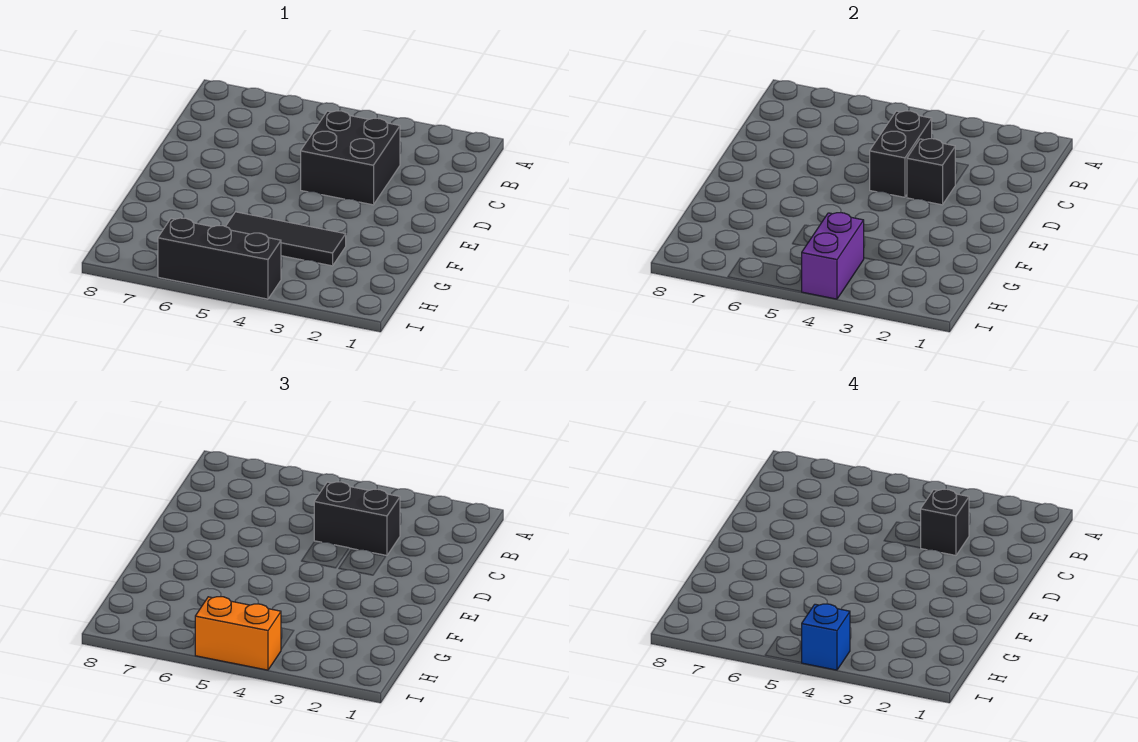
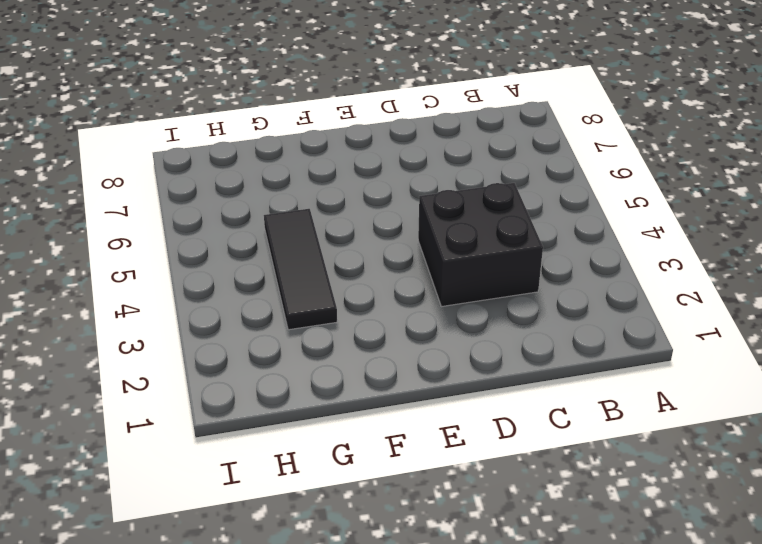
none -> black 1x3 brick [158,218,281,299]
none -> black 1x2 brick [870,111,932,197]

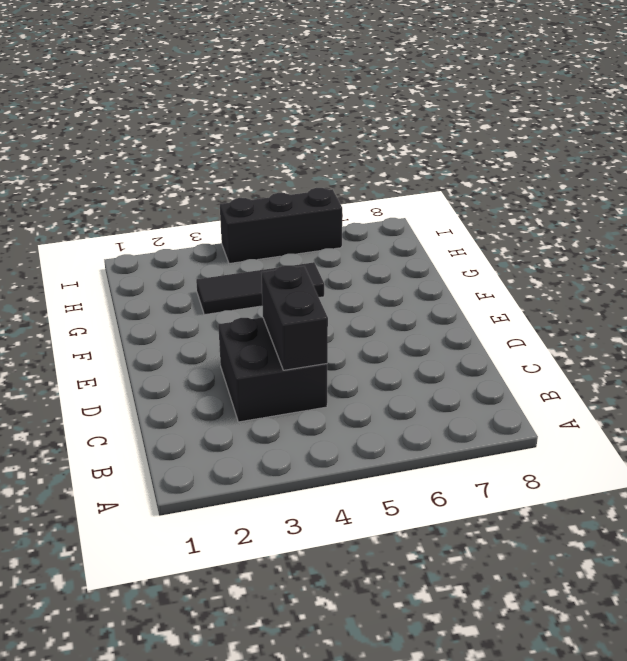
none -> black 1x1 brick [907,138,955,205]
none -> purple 1x2 brick [801,213,864,299]

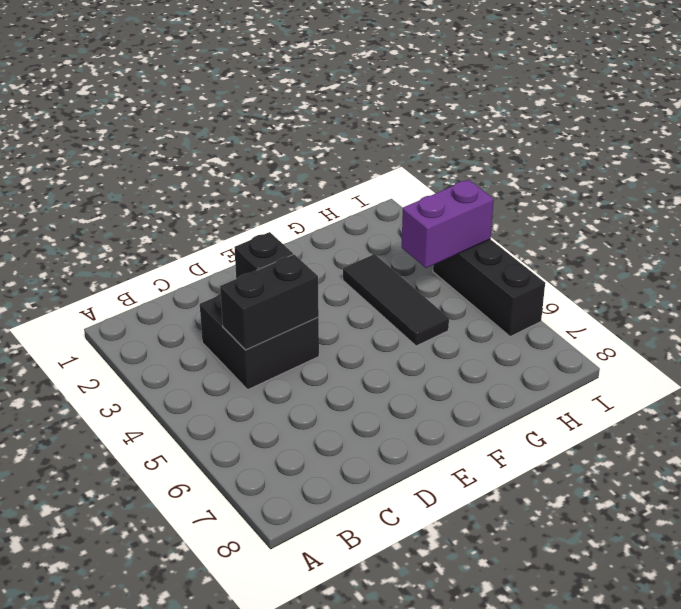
none -> black 1x2 brick [314,482,400,555]
none -> orange 1x2 brick [195,597,281,670]

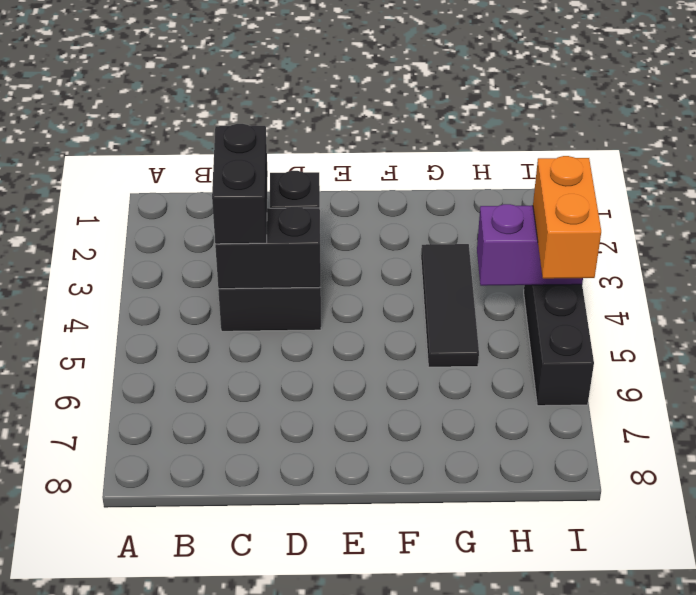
none -> black 1x1 brick [921,489,969,555]
none -> blue 1x1 brick [801,604,850,670]

